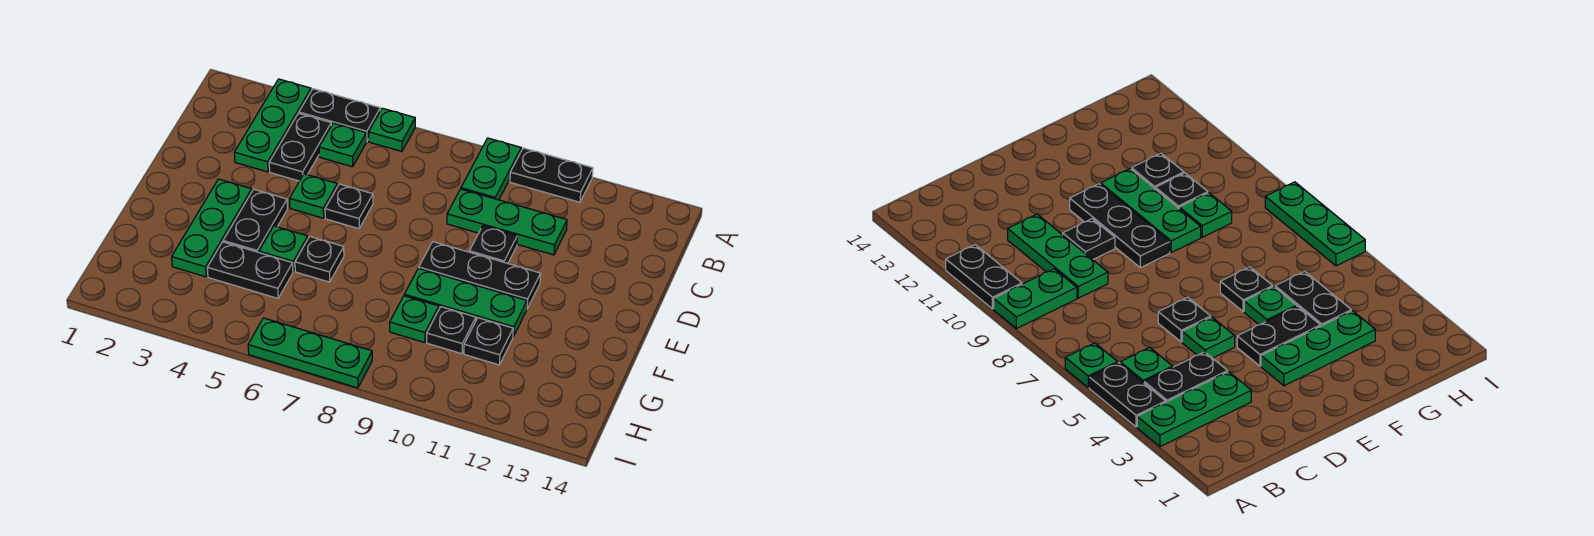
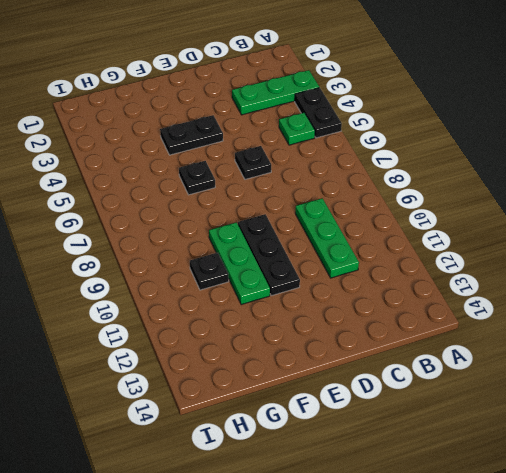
none -> green 1x1 plate [369,108,415,151]
none -> green 1x2 plate [461,138,521,200]
none -> black 1x2 plate [510,148,593,202]

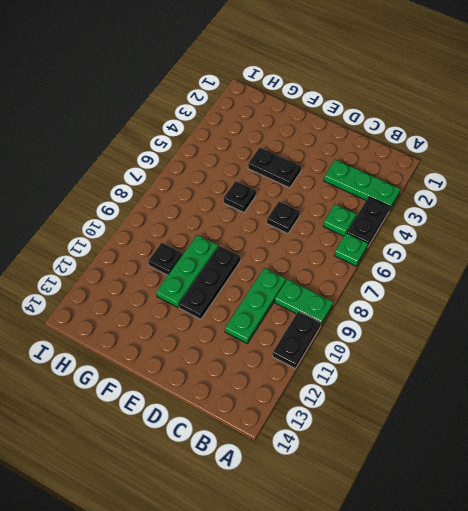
none -> black 1x2 plate [269,113,331,181]
none -> green 1x1 plate [290,174,337,218]
none -> black 1x1 plate [470,226,517,263]

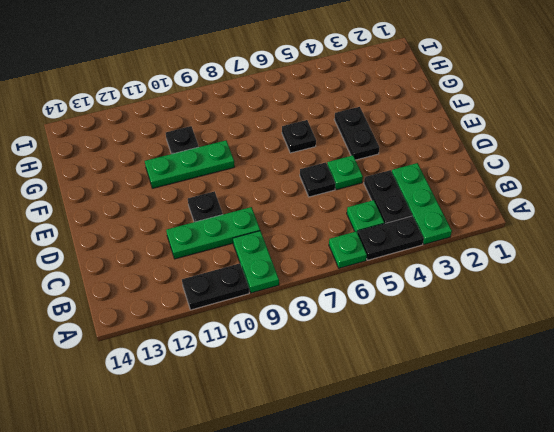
none -> green 1x3 plate [172,179,252,277]
none -> black 1x3 plate [419,242,541,308]
none -> green 1x1 plate [259,226,308,271]

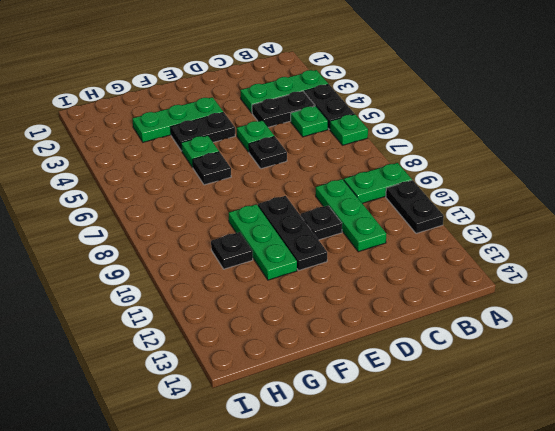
none -> black 1x2 plate [207,242,293,298]
none -> green 1x1 plate [390,296,439,343]
none -> black 1x1 plate [464,318,513,365]

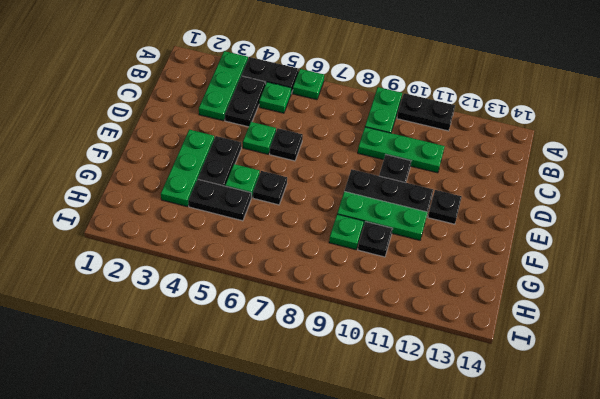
black 1x1 plate [428,190,462,224] -> black 1x1 plate moved to [464,318,513,365]
none -> green 1x3 plate [248,318,372,388]

